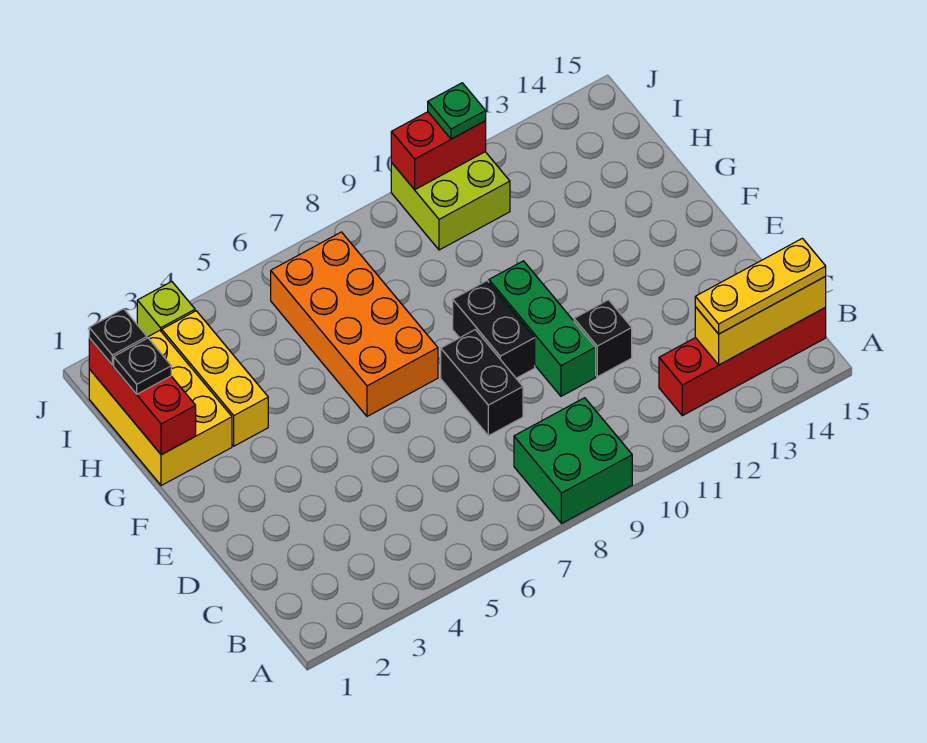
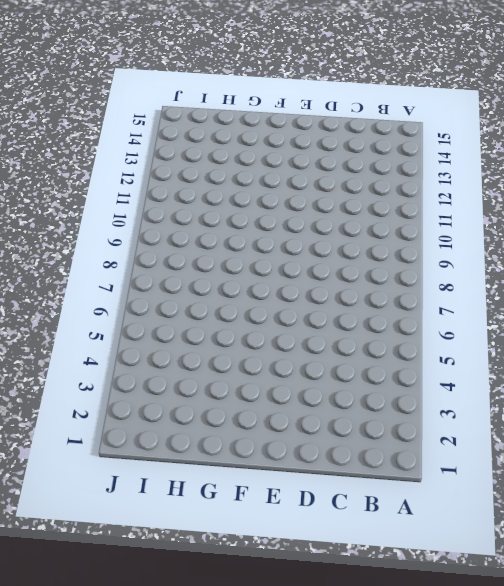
none -> green 2x2 brick [514,398,632,524]
none -> red 1x4 brick [659,308,826,416]
none -> black 1x2 brick [441,330,523,436]

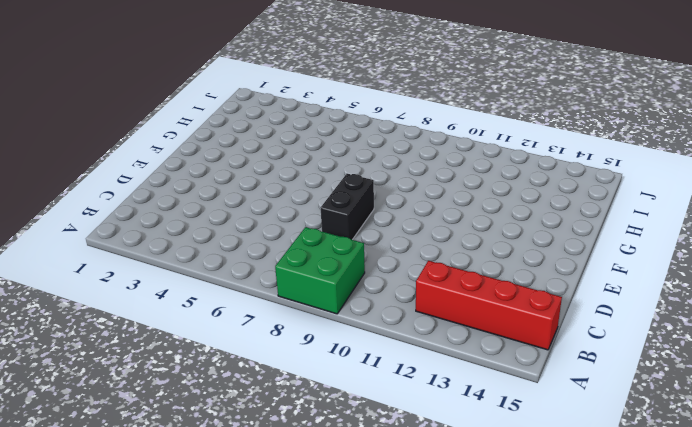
none -> green 1x3 brick [489,261,596,396]
none -> black 1x1 brick [574,300,632,377]
none -> black 1x2 brick [453,281,535,378]

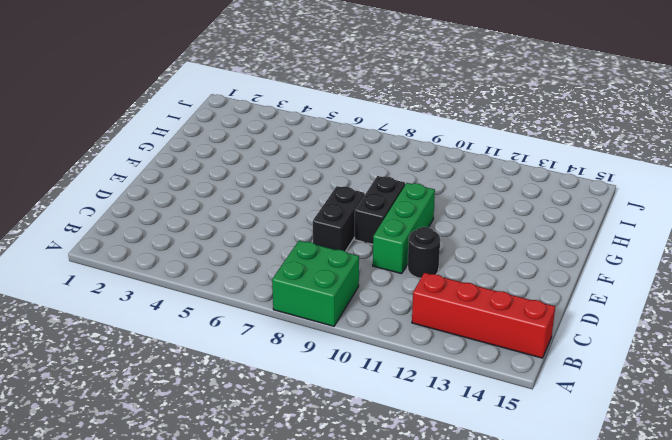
black 1x1 round brick [408,227,440,278] -> black 1x1 brick [574,300,632,377]
none -> orange 2x4 brick [271,232,438,416]
none -> yellow 2x3 brick [89,331,232,486]
none -> yellow 1x3 brick [162,311,268,446]

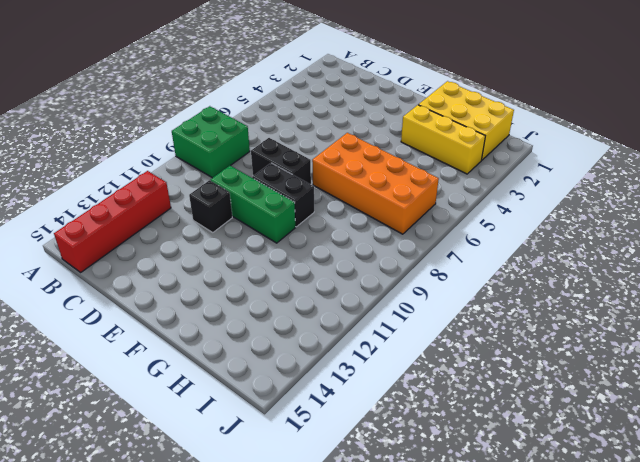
none -> lime 2x2 brick [391,152,510,250]
none -> lime 1x1 brick [137,282,195,337]
none -> yellow 1x3 brick [695,277,826,365]

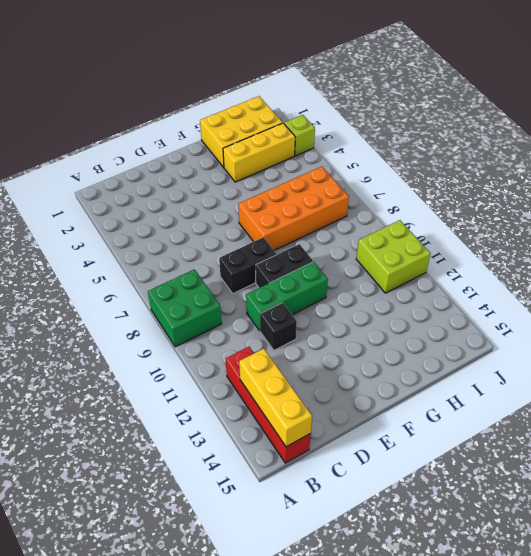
none -> red 1x3 brick [89,338,196,455]
none -> red 1x2 brick [391,112,486,190]
none -> yellow 1x3 plate [695,238,826,334]

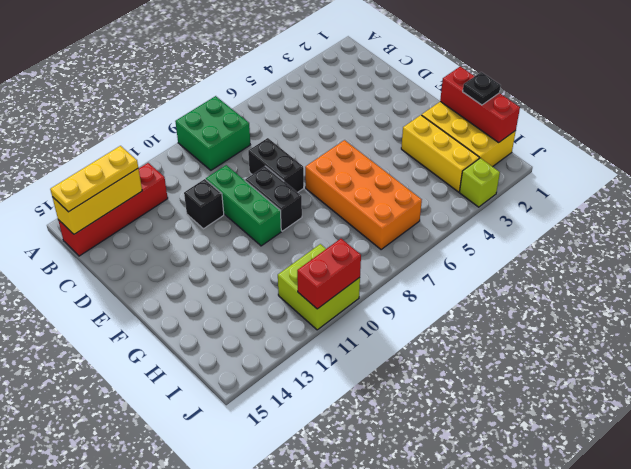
none -> black 1x1 plate [89,309,147,365]
none -> green 1x1 plate [428,83,486,139]

